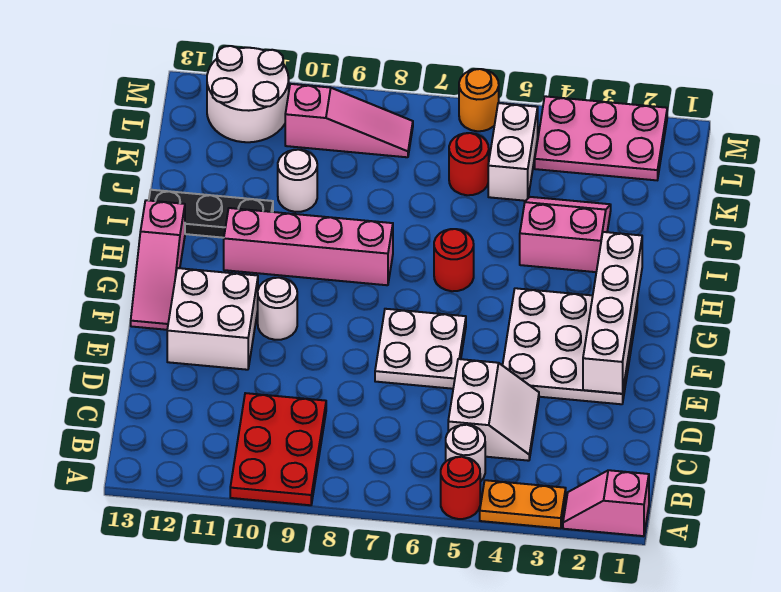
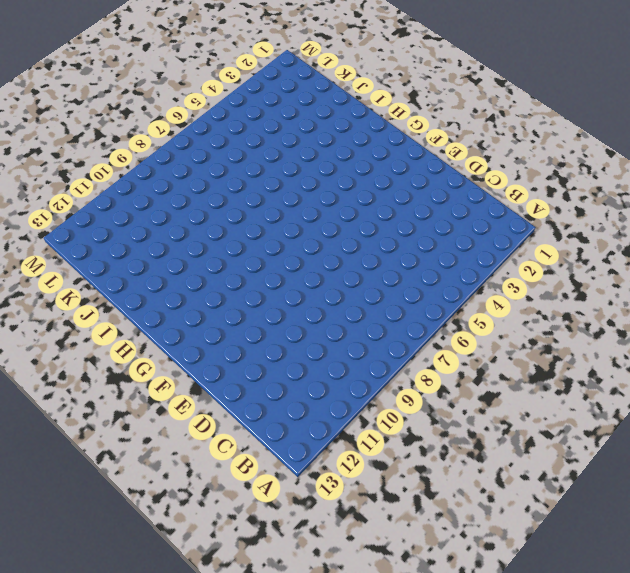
none -> pink 1x2 slope [563,470,649,536]
none -> orange 1x2 plate [480,480,566,528]
none -> red 1x1 round brick [441,457,480,519]

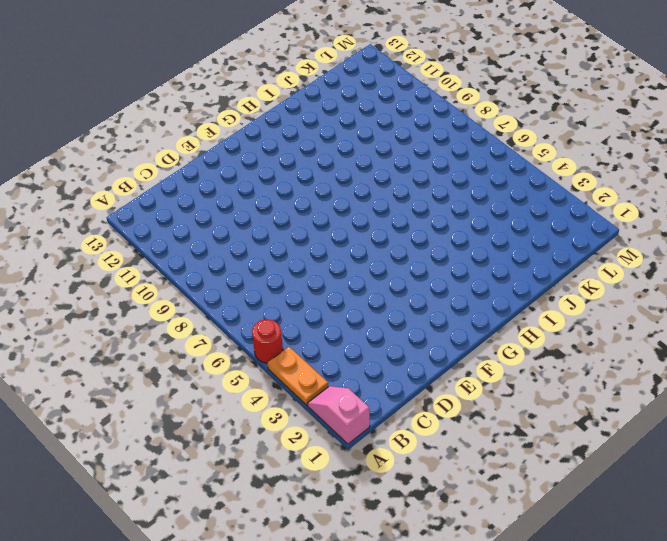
none -> red 2x3 plate [230,393,326,505]
none -> white 1x1 round brick [446,425,485,482]
none -> white 2x2 slope [448,359,539,461]

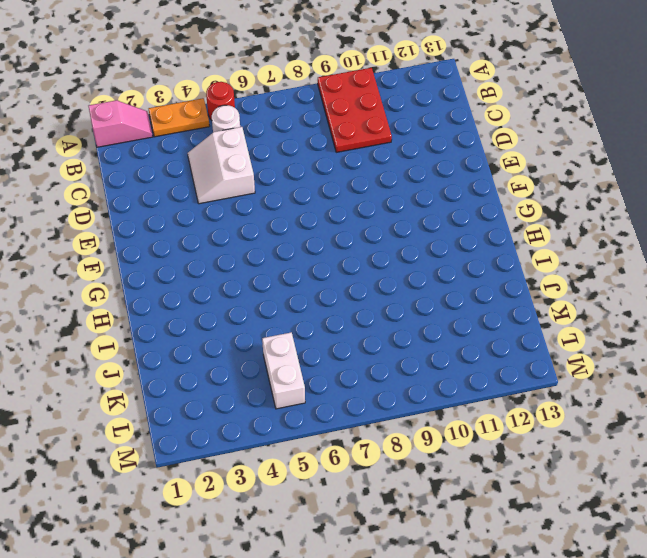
none -> white 3x3 plate [502,288,637,404]
none -> white 2x2 plate [375,309,466,389]
none -> white 2x2 brick [167,268,258,370]

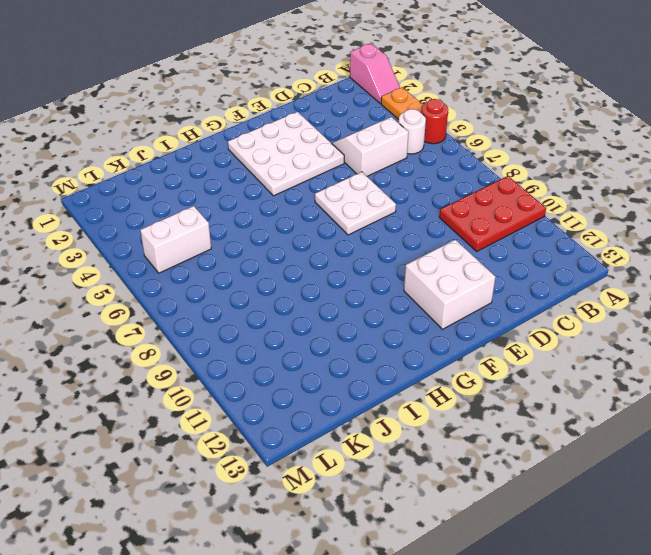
none -> white 1x1 round brick [258,278,297,340]
none -> pink 1x3 slope [131,200,185,330]
none -> red 1x1 round brick [434,229,474,291]

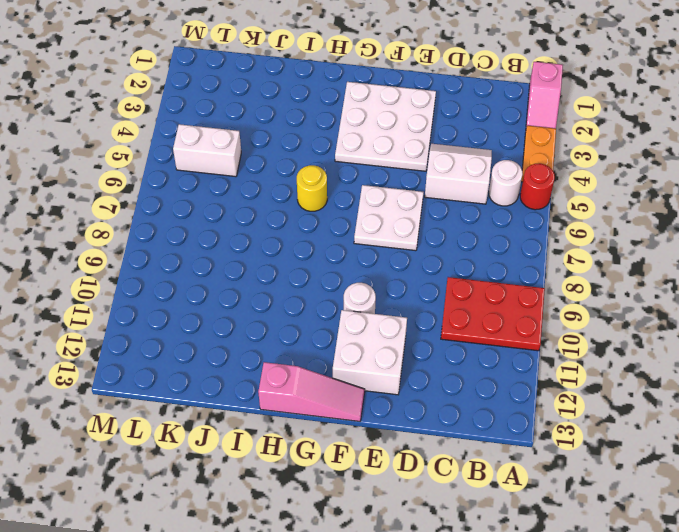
yellow 1x1 round brick [297,165,327,211] -> red 1x1 round brick [434,229,474,291]
none -> pink 1x4 brick [224,208,393,285]
none -> pink 2x2 slope [520,197,611,272]
none -> black 1x3 plate [149,190,273,238]

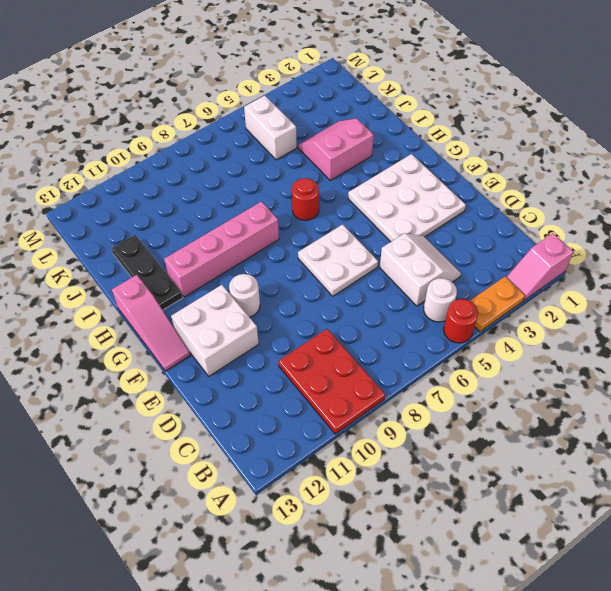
black 1x3 plate [112,235,183,310] -> black 1x3 plate turned to [149,190,273,238]
none -> white 1x1 round brick [278,150,317,212]
none -> red 1x1 round brick [449,133,489,195]
none -> pink 2x3 plate [535,96,667,180]

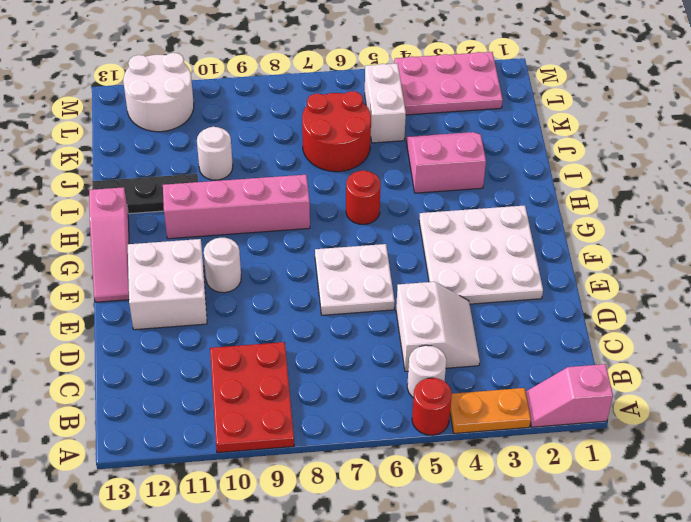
red 2x2 round brick [302,91,371,172] -> red 1x1 round brick [449,133,489,195]
none -> pink 1x3 slope [285,84,413,157]
none -> orange 1x1 round brick [459,69,499,131]
none -> white 1x4 brick [583,232,642,394]

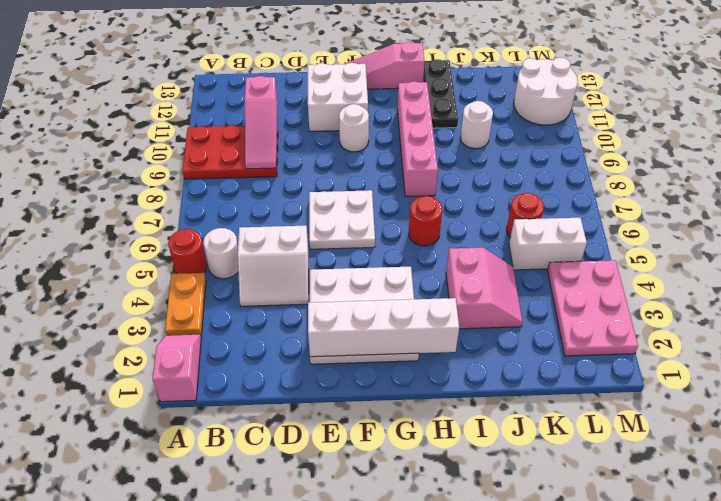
pink 1x3 slope [245,76,278,169] -> pink 1x3 slope moved to [285,84,413,157]
none -> orange 1x1 round brick [459,69,499,131]

